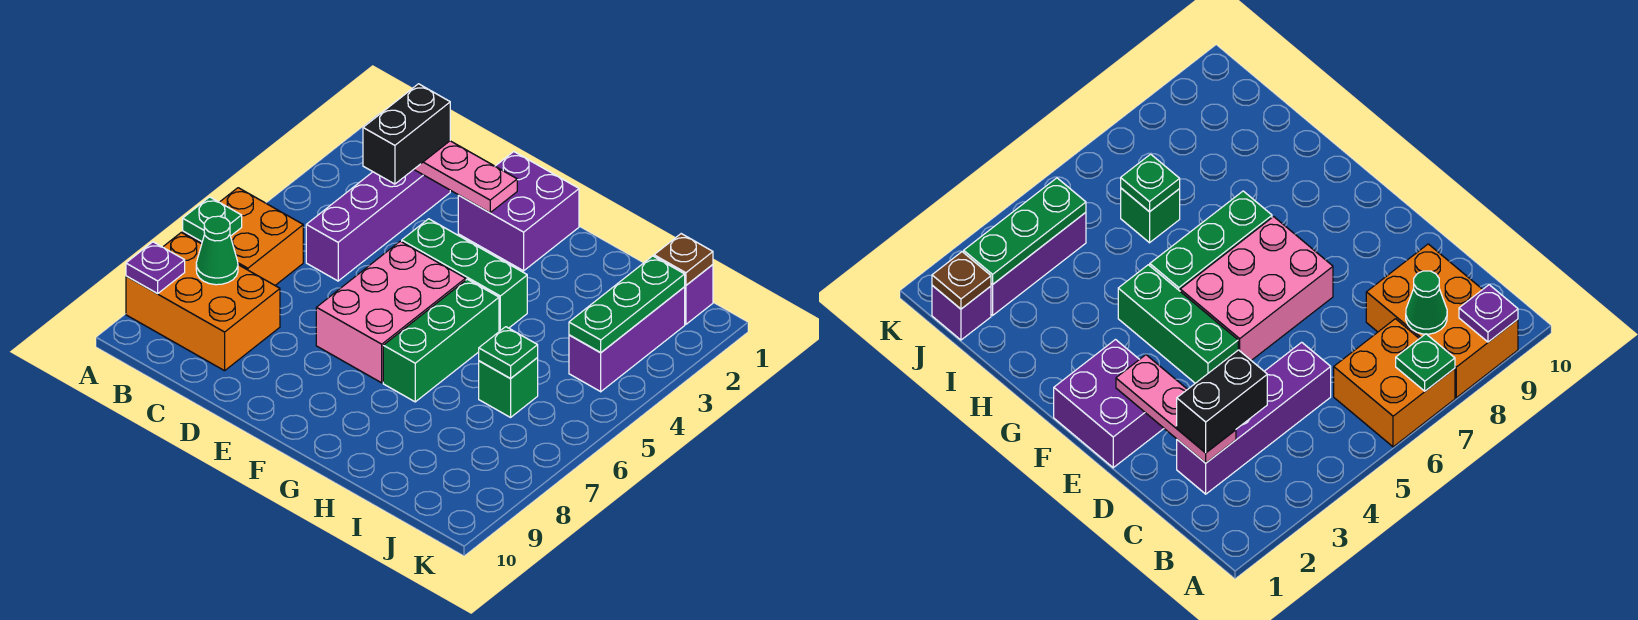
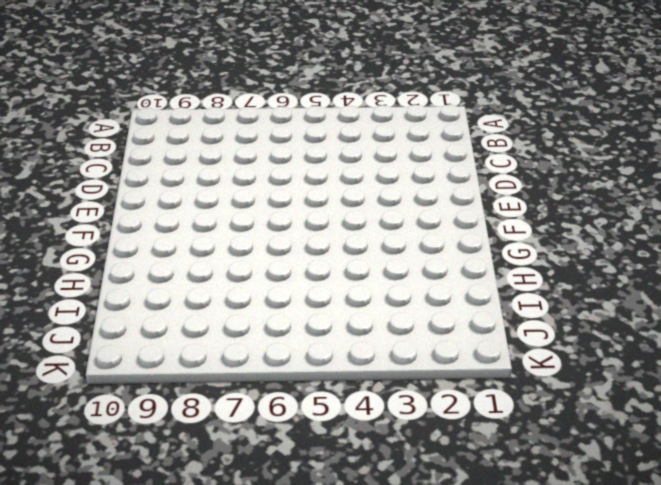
none -> orange 2x2 brick [183,188,303,285]
none -> orange 2x3 brick [126,232,280,371]
none -> purple 1x4 brick [306,170,450,281]

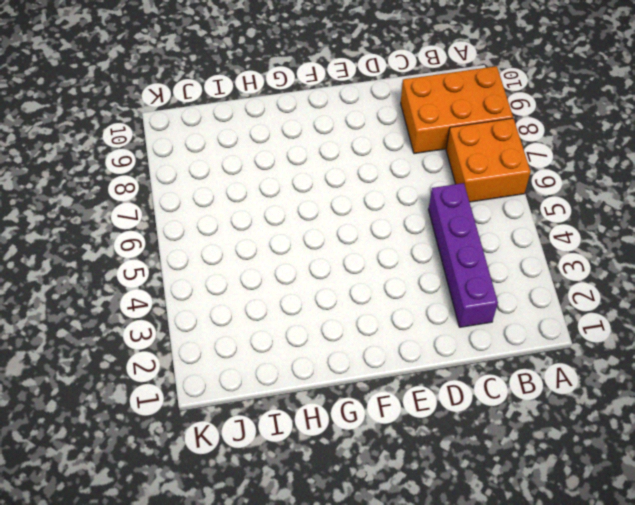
none -> purple 2x2 brick [458,152,579,271]
none -> green 1x3 brick [402,219,527,331]
none -> pink 2x3 brick [316,241,466,383]

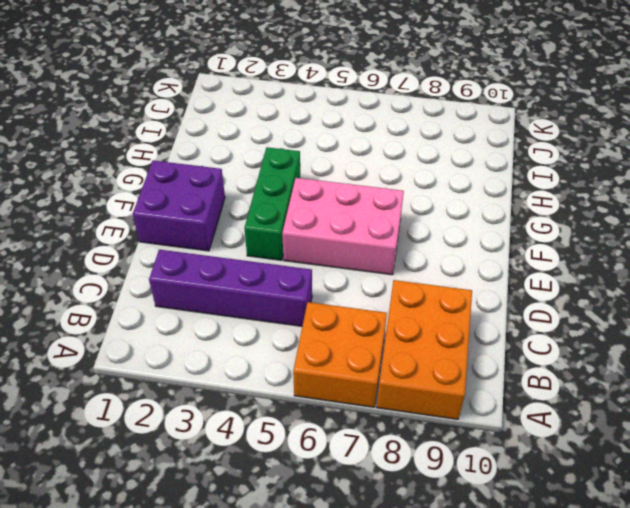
none -> green 1x3 brick [383,279,499,402]
none -> green 1x1 brick [479,358,538,417]
none -> purple 1x1 brick [685,265,713,324]

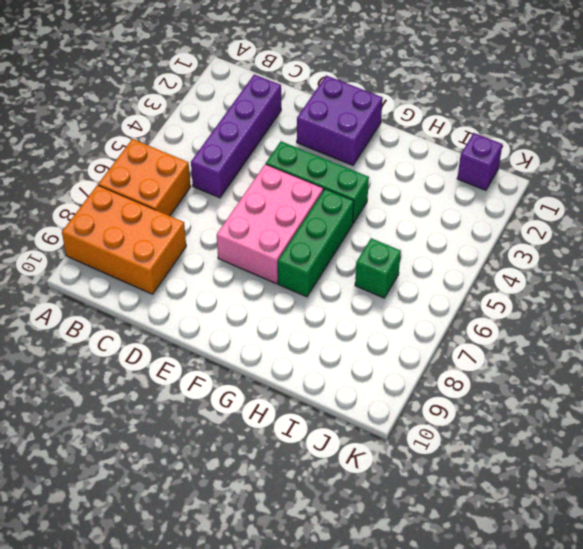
none -> purple 1x3 brick [569,287,685,392]
none -> green 1x1 plate [183,197,242,242]
none -> purple 1x1 plate [126,242,185,293]

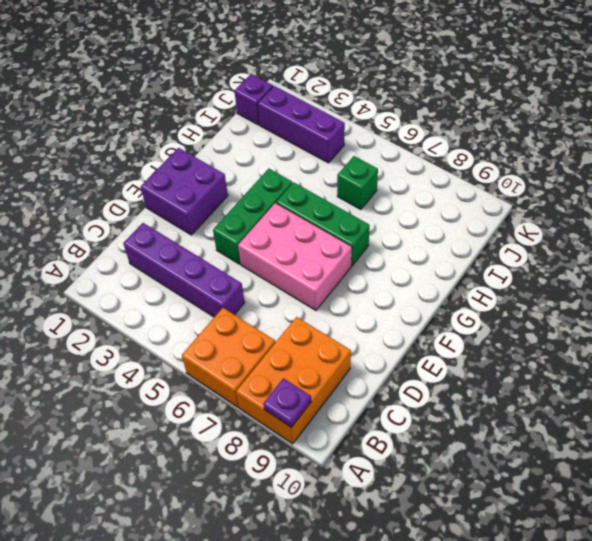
none -> green 1x1 plate [183,197,242,242]
none -> green 1x1 cone [196,216,238,285]
none -> pink 1x3 plate [414,141,517,213]

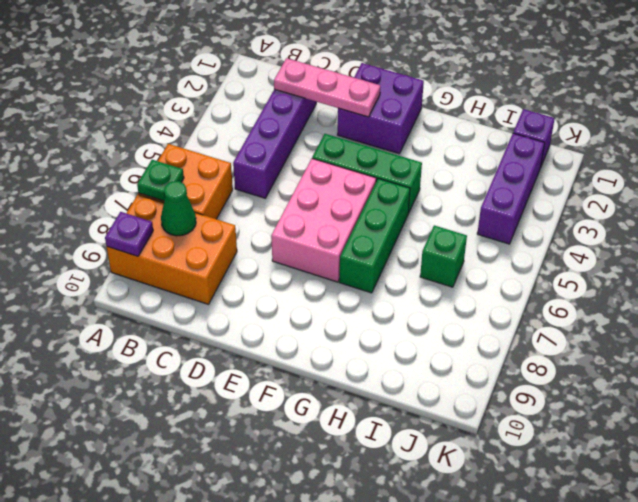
none -> green 1x1 plate [479,327,538,379]
none -> brown 1x1 plate [654,234,713,285]
none -> green 1x3 plate [569,256,685,353]

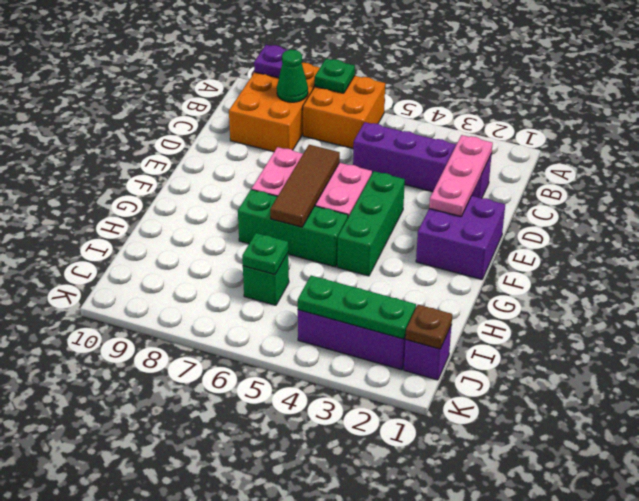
brown 1x3 tile [270,145,340,227] -> none
none -> black 1x2 brick [363,84,450,184]

